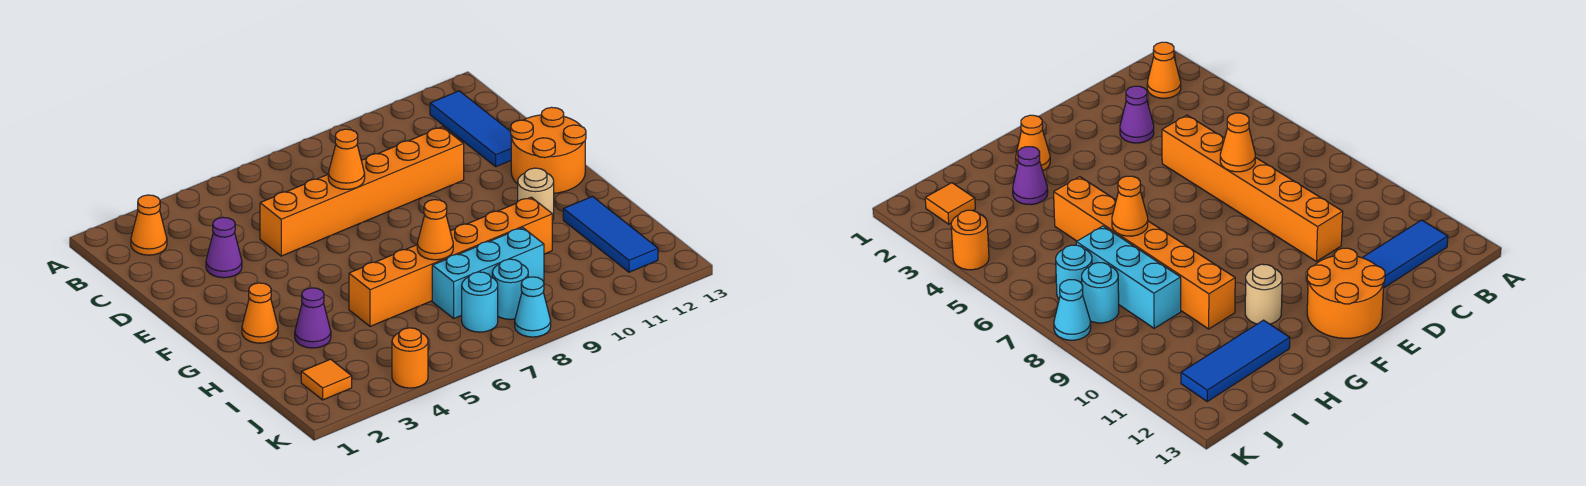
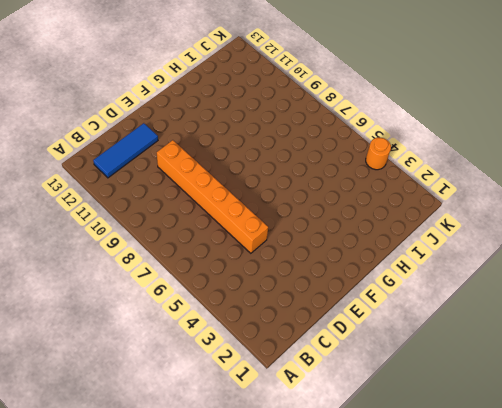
none -> orange 1x1 cone [131,195,167,255]
none -> purple 1x1 cone [206,218,242,278]
none -> orange 2x2 round brick [511,107,586,193]

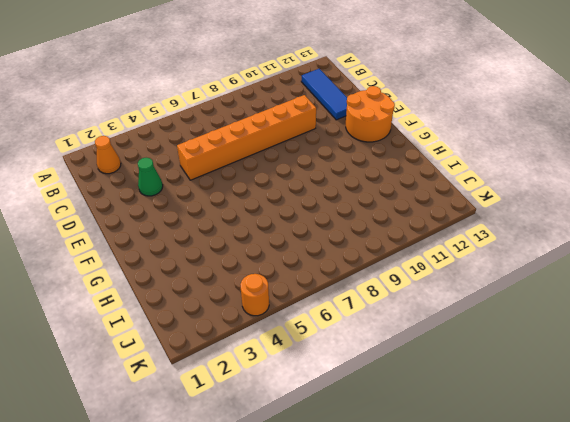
green 1x1 cone [138,158,163,196] -> purple 1x1 cone [206,218,242,278]
none -> orange 1x1 cone [242,283,278,343]
none -> tan 1x1 round brick [518,168,554,221]
none -> purple 1x1 cone [295,288,331,348]

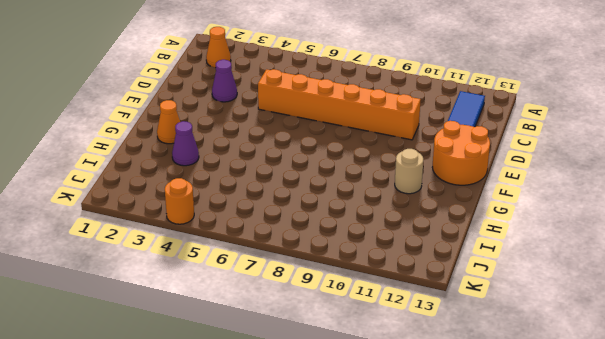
none -> orange 1x6 brick [349,197,552,326]
none -> blue 1x3 tile [563,197,658,272]
none -> cyan 1x3 brick [432,228,544,318]

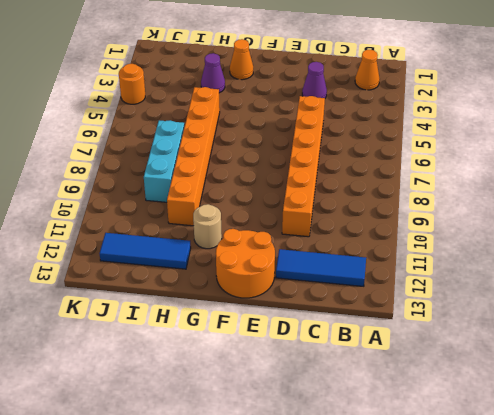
none -> orange 1x1 tile [301,359,352,400]
none -> cyan 1x1 round brick [462,272,498,332]
none -> cyan 1x1 round brick [492,259,528,319]

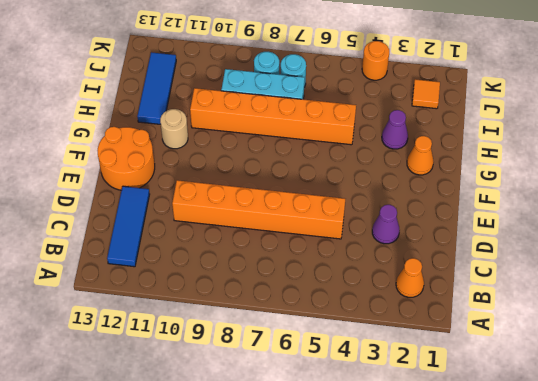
none -> cyan 1x1 cone [515,277,551,337]
none -> orange 1x1 cone [328,129,365,189]
none -> orange 1x1 cone [417,200,453,260]

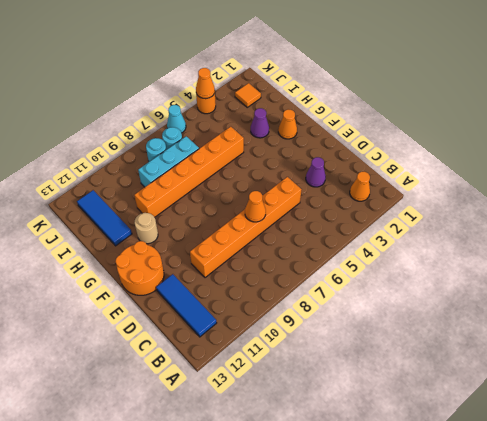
orange 1x1 cone [196,68,215,99] -> orange 1x1 cone moved to [417,200,453,260]
cyan 1x1 cone [167,105,186,133] -> cyan 1x1 cone moved to [515,277,551,337]

